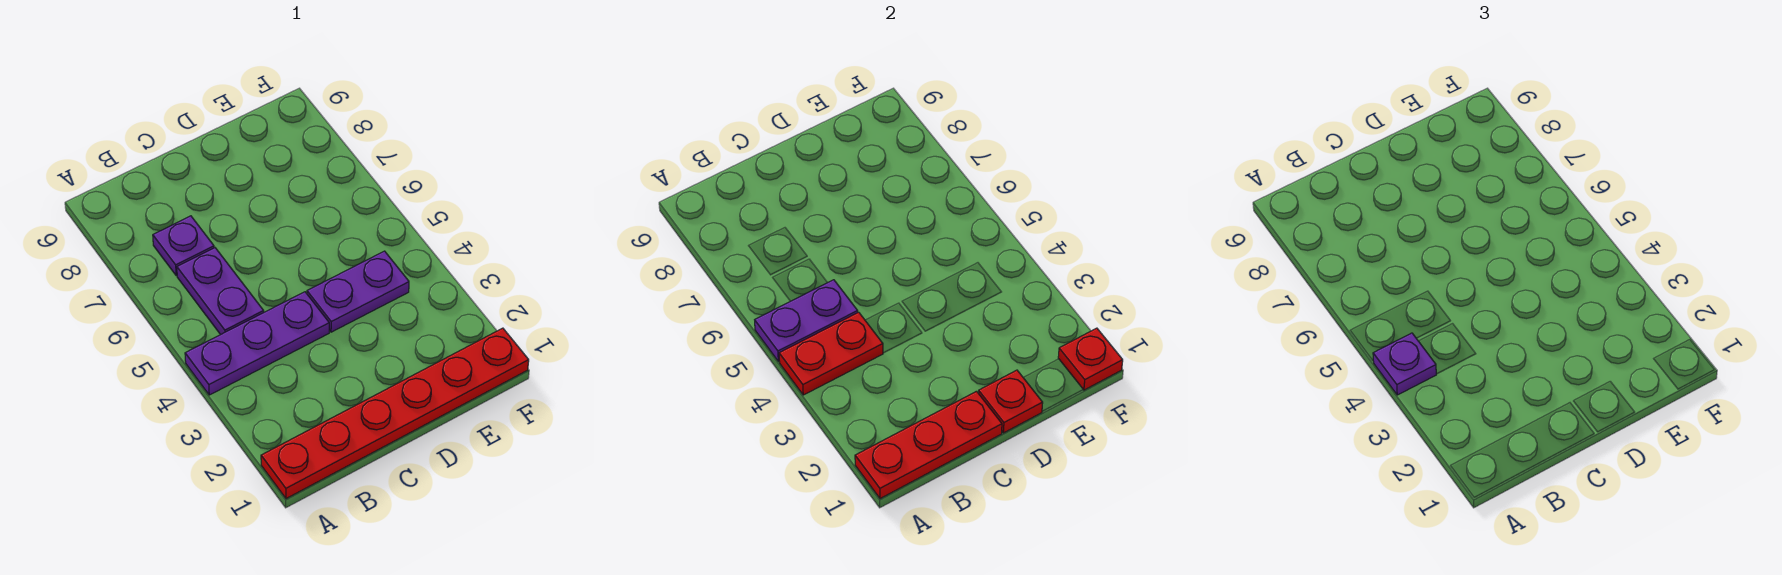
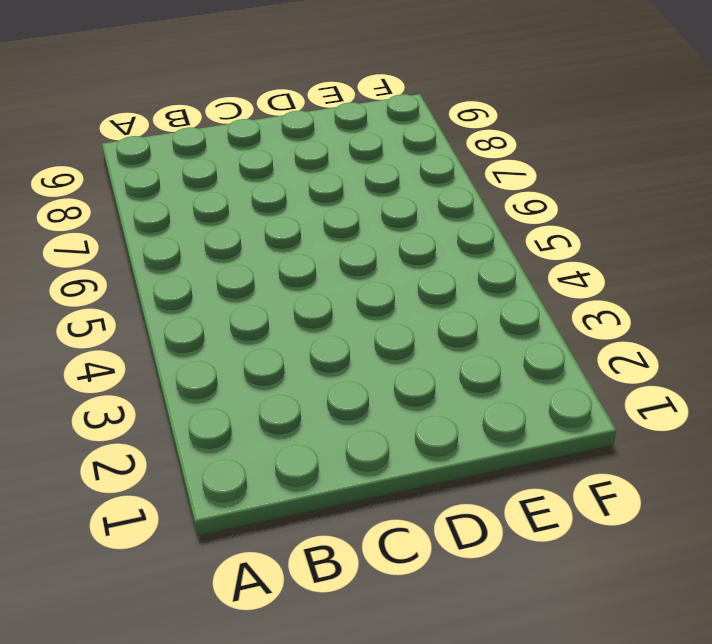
none -> red 1x6 plate [261,328,529,499]
none -> purple 1x3 plate [185,292,329,395]

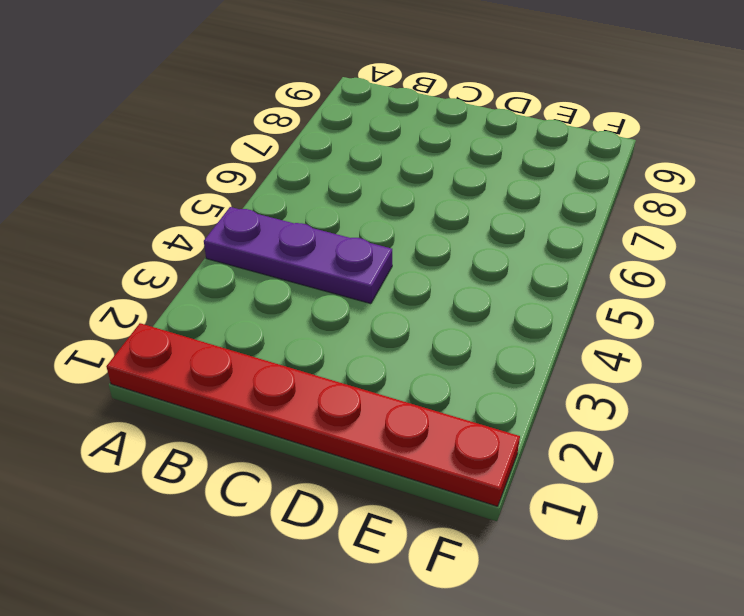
none -> purple 1x2 plate [177,248,264,335]
none -> purple 1x1 plate [153,216,214,276]

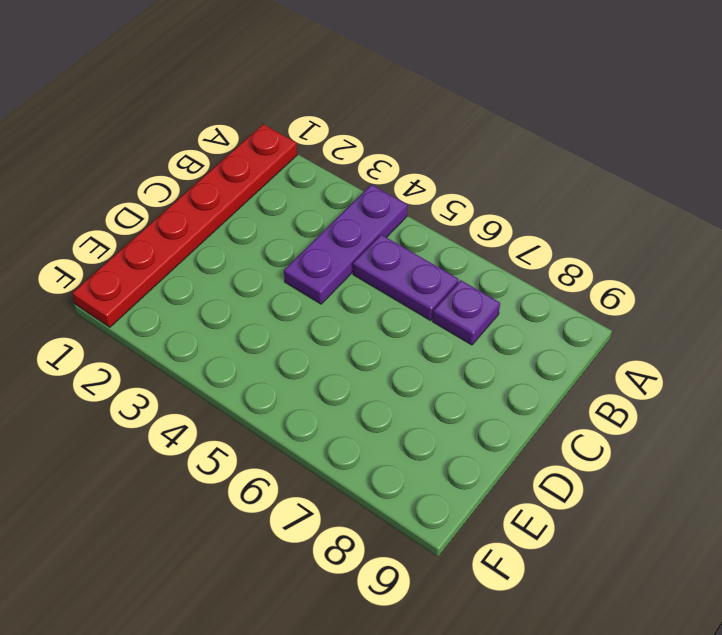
none -> purple 1x2 plate [307,251,409,332]
none -> red 1x3 plate [855,391,1002,499]

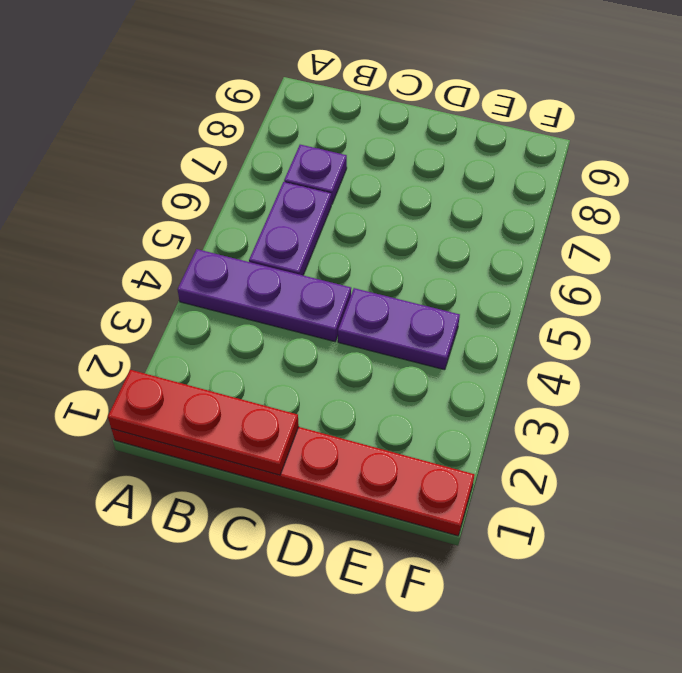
none -> red 1x2 plate [779,312,883,395]
none -> purple 1x2 plate [755,280,858,362]

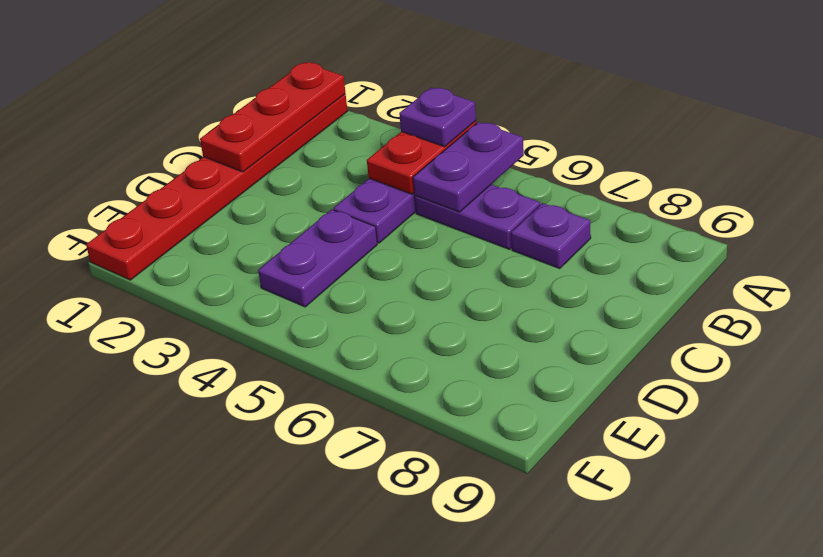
none -> red 1x1 plate [978,370,1043,433]
none -> red 1x1 plate [1058,328,1123,390]

